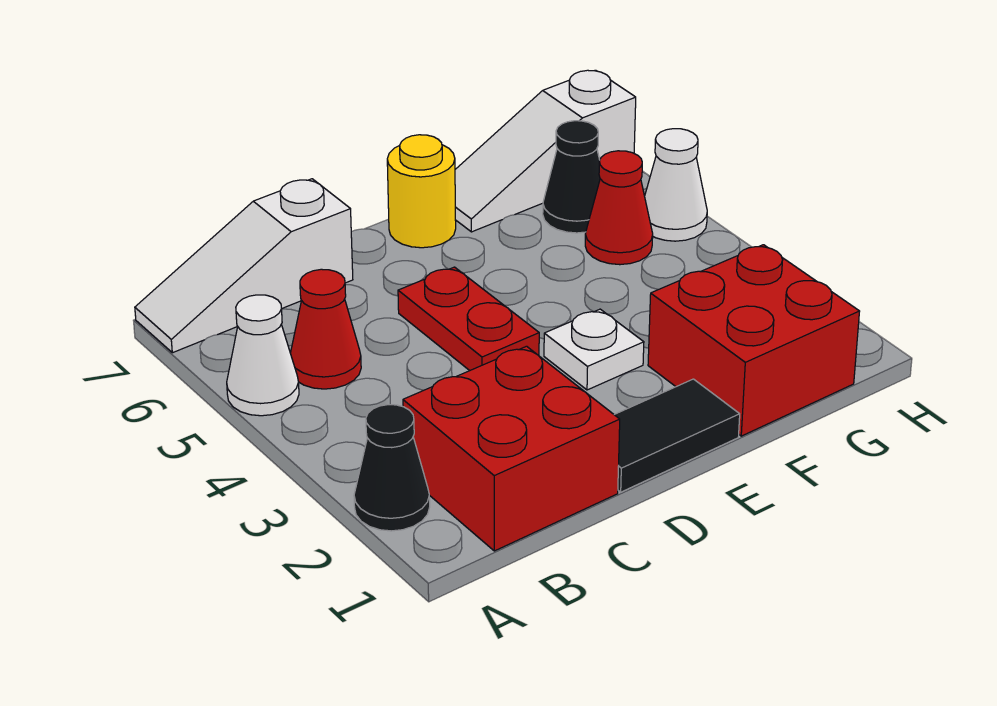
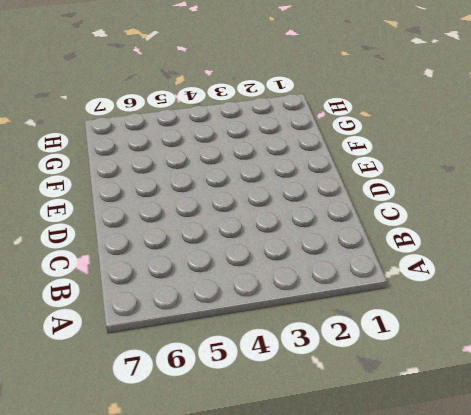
none -> black 1x1 cone [354,405,430,531]
none -> white 1x1 cone [227,295,299,416]
none -> white 1x3 slope [135,179,353,353]

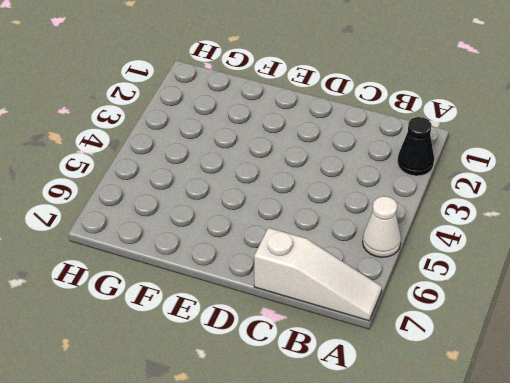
none -> red 2x2 brick [403,346,620,551]
none -> red 1x1 cone [290,269,361,389]
none -> black 1x2 tile [614,379,740,492]

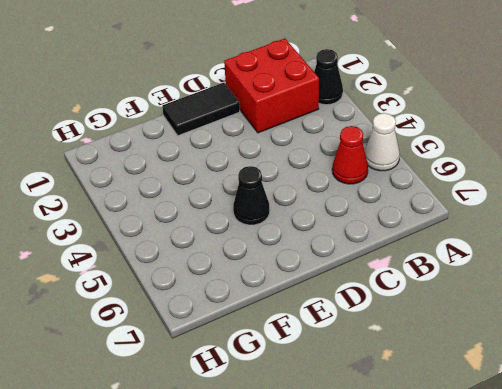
black 1x1 cone [233,166,270,225] -> black 1x1 cone moved to [543,121,600,233]
none -> white 1x3 slope [135,179,353,353]
none -> red 1x2 plate [398,267,539,371]
none -> white 1x1 plate [544,309,644,390]

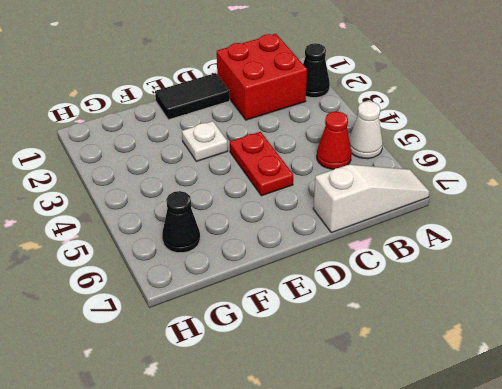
none -> yellow 1x1 round brick [387,135,456,248]
none -> red 2x2 brick [648,245,860,436]
none -> white 1x3 slope [455,70,636,232]

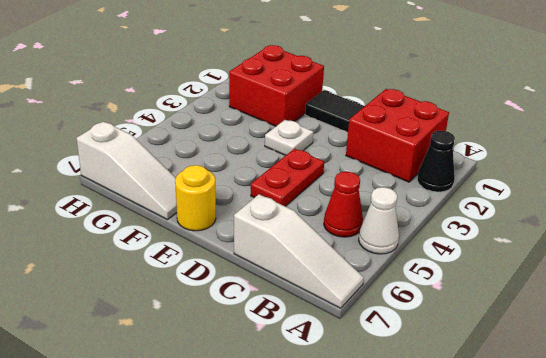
none -> red 1x1 cone [585,151,653,265]
none -> black 1x1 cone [543,121,600,233]
none -> white 1x1 cone [645,129,707,241]

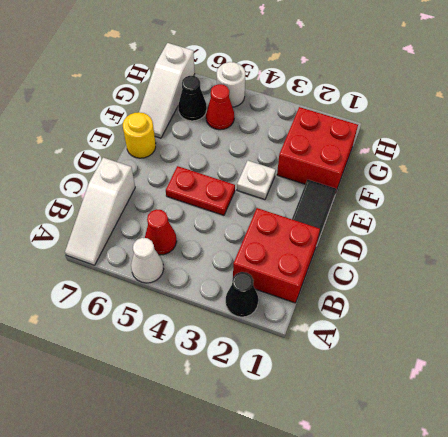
white 1x1 round brick [217,62,245,107] -> white 1x1 cone [645,129,707,241]

